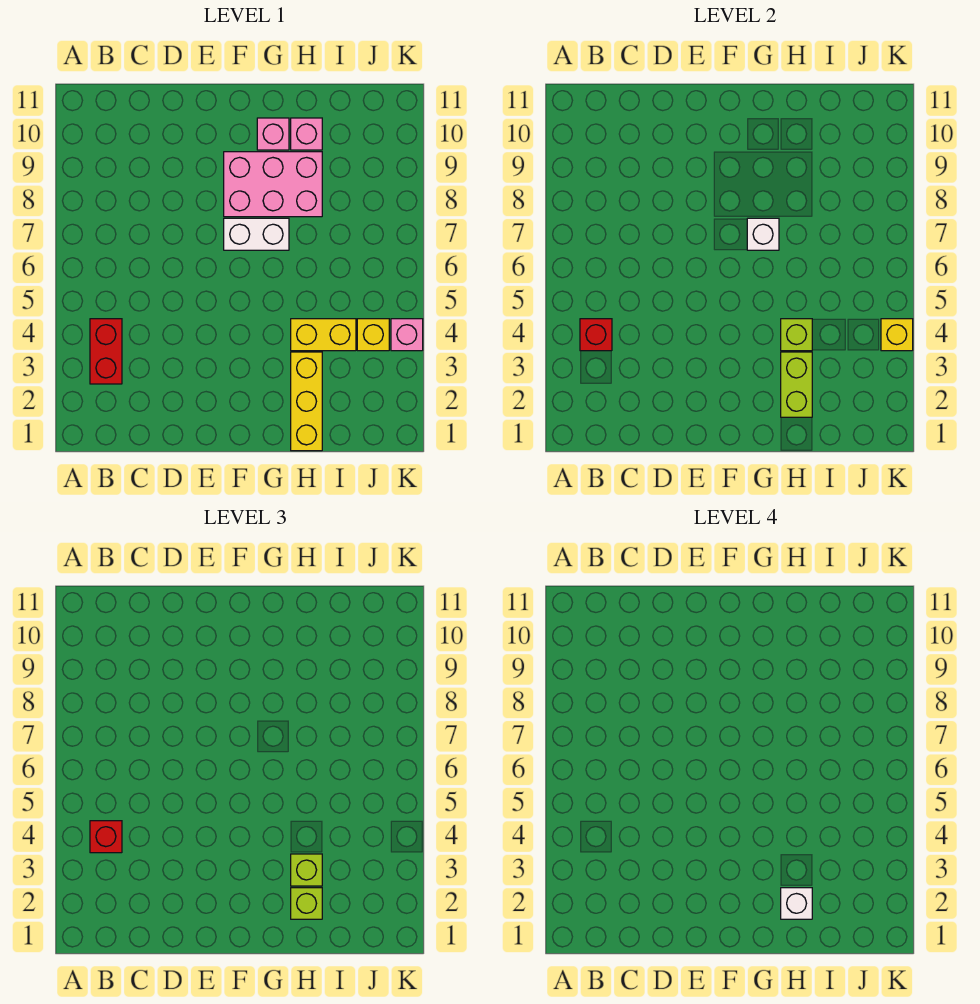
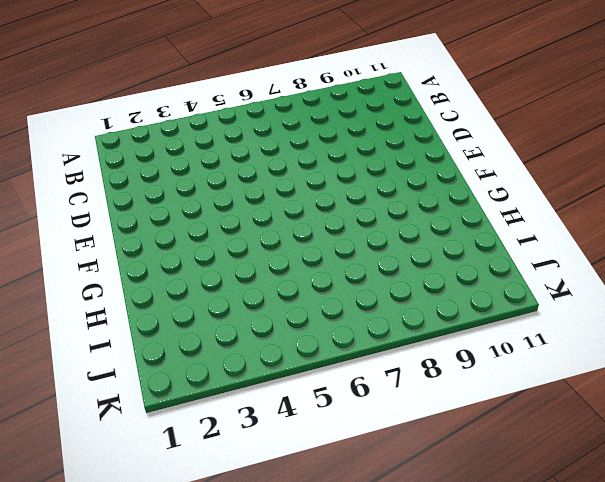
none -> red 1x2 brick [90,319,122,384]
none -> white 1x2 brick [224,218,289,250]
none -> pink 2x3 brick [224,152,322,217]

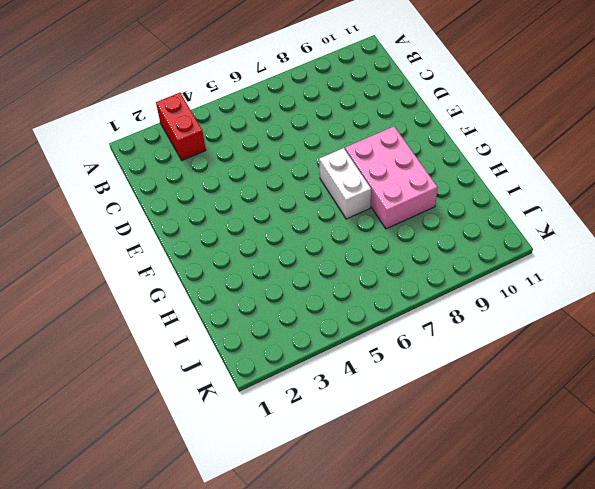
red 1x2 brick [156,93,206,160] -> red 1x2 brick turned to [90,319,122,384]
none -> pink 1x1 brick [257,118,289,150]
none -> yellow 1x3 brick [291,352,322,451]
none -> yellow 1x2 brick [291,319,356,351]

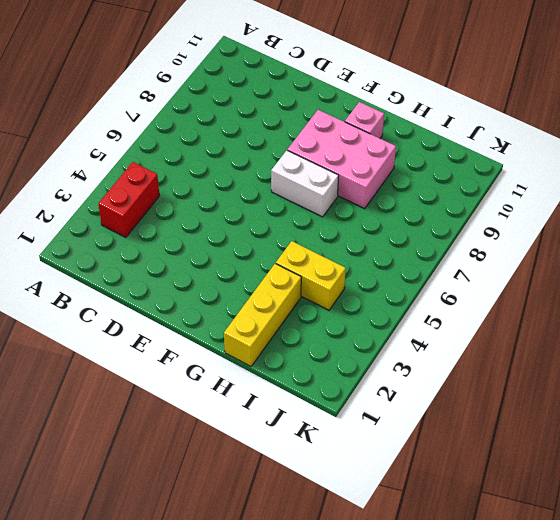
none -> pink 1x1 brick [291,118,322,150]
none -> yellow 1x1 brick [357,319,389,351]
none -> pink 1x1 brick [391,319,423,351]

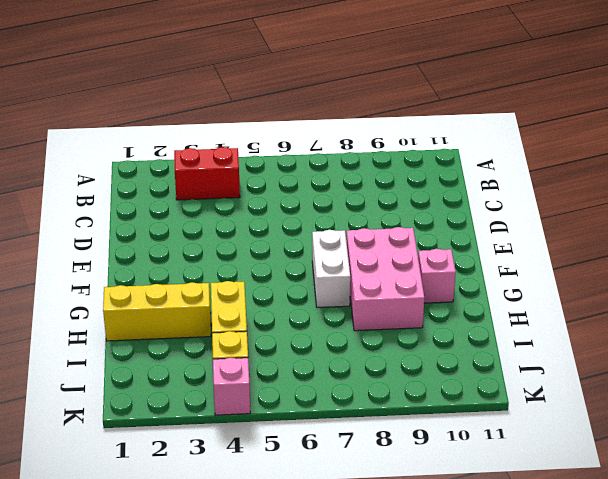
none -> pink 1x1 brick [291,118,322,150]
none -> red 1x1 brick [580,319,612,351]
none -> white 1x1 brick [747,218,779,250]

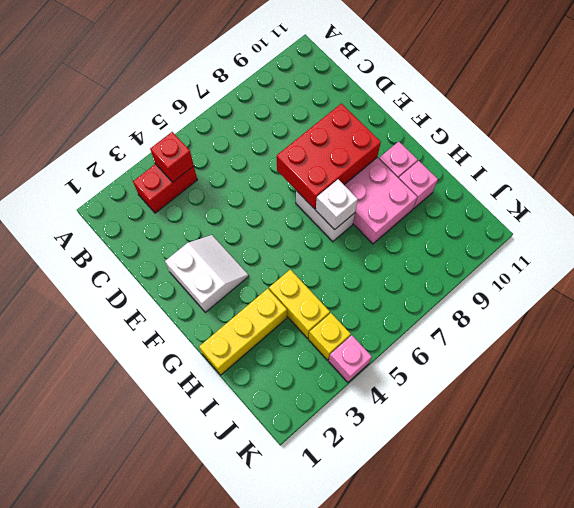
white 2x2 slope [165,235,249,312] -> none
red 2x3 brick [277,104,381,209] -> none
none -> lime 1x2 brick [781,352,812,417]
none -> lime 1x1 brick [781,319,812,351]
none -> yellow 1x1 brick [881,319,913,351]

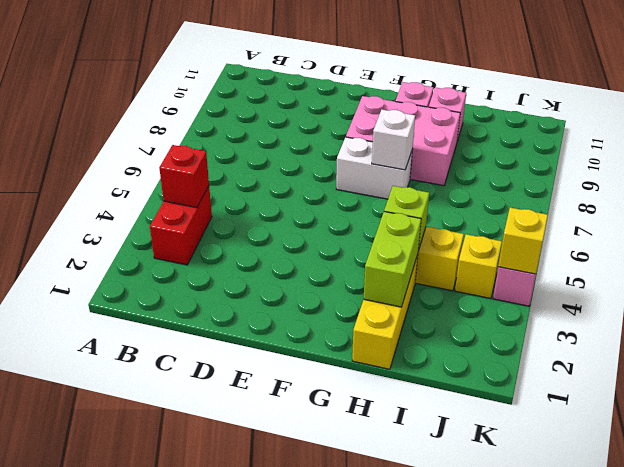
none -> red 1x1 brick [90,821,122,853]
none -> lime 1x1 brick [291,888,322,919]
none -> lime 1x1 brick [291,854,322,886]

